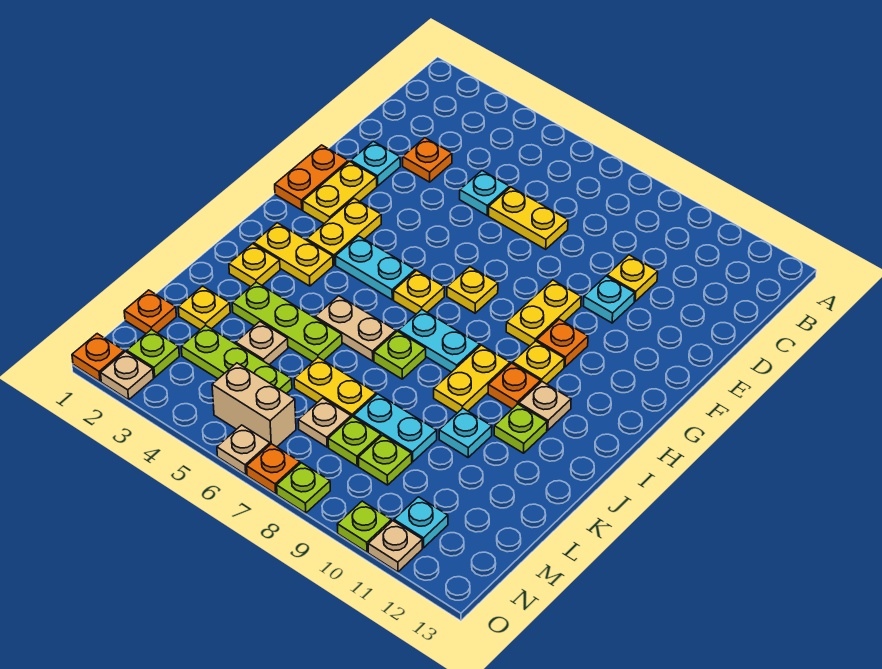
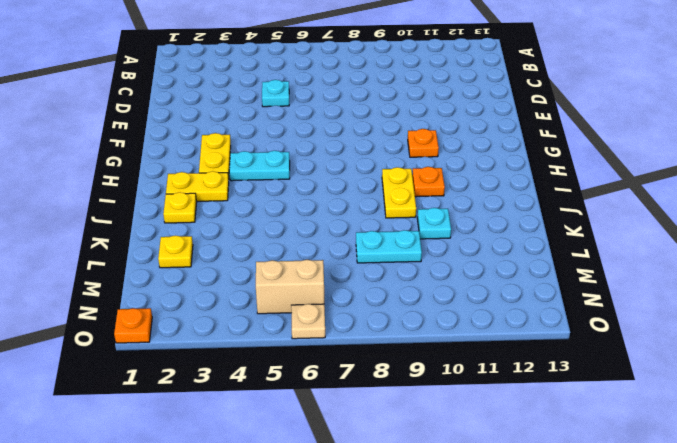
none -> orange 1x1 plate [403,138,452,182]
none -> yellow 1x2 plate [489,187,568,249]
none -> yellow 1x1 plate [607,255,658,301]
none -> cyan 1x1 plate [351,141,400,186]

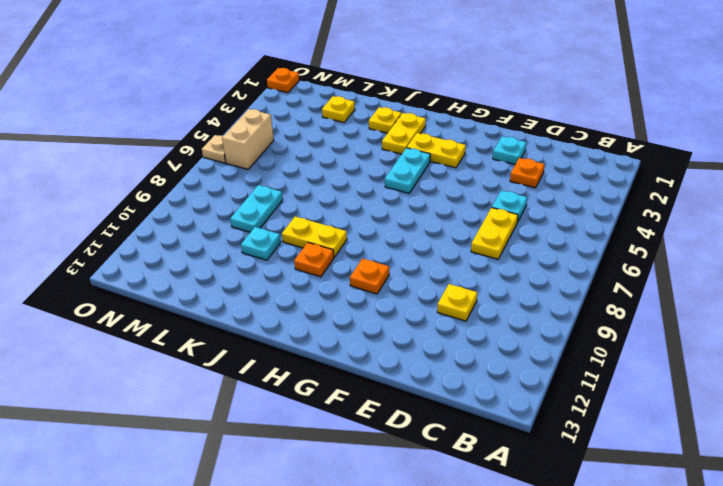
none -> cyan 1x1 plate [583,276,635,323]
none -> orange 1x2 plate [275,145,348,210]
none -> yellow 1x2 plate [303,161,377,224]
none -> yellow 1x2 plate [506,280,581,346]

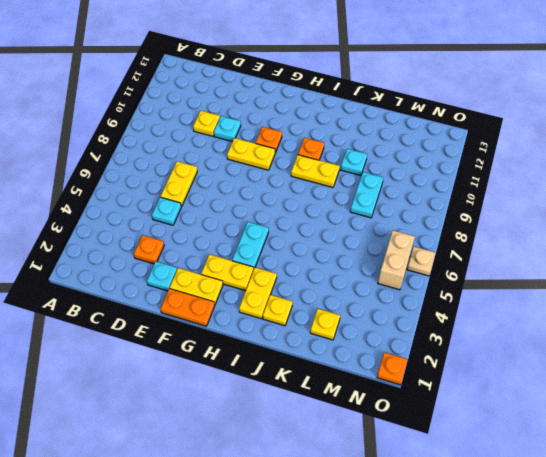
none -> yellow 1x1 plate [447,267,498,313]
none -> yellow 1x1 plate [394,270,445,314]
none -> yellow 1x1 plate [513,341,564,384]
none -> cyan 1x2 plate [399,310,480,372]

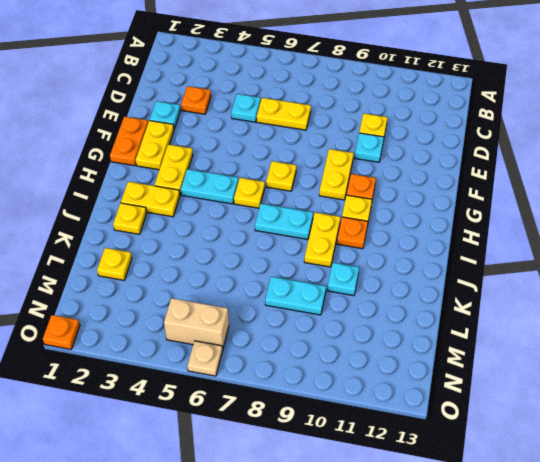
none -> tan 1x1 plate [519,382,571,430]
none -> tan 1x2 plate [315,296,396,361]
none -> lime 1x1 plate [374,331,426,379]
none -> lime 1x1 plate [494,404,547,453]

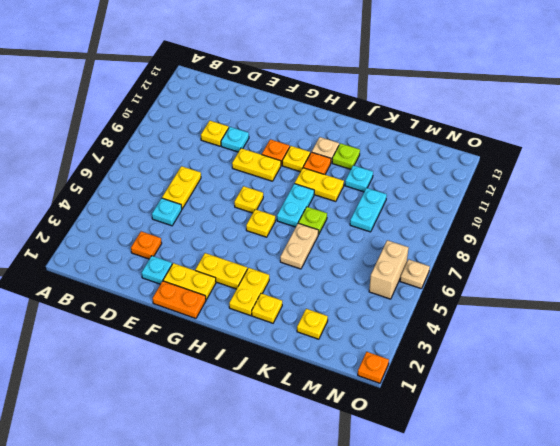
none -> cyan 1x2 plate [335,236,415,300]
none -> lime 1x3 plate [232,282,342,362]
none -> tan 1x1 plate [236,322,288,365]
none -> yellow 1x2 plate [294,357,376,417]

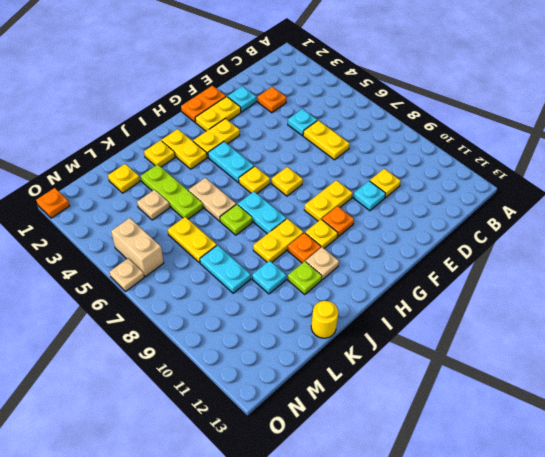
yellow 1x1 round brick [311,301,338,338] -> none
none -> orange 1x1 plate [124,290,176,333]
none -> lime 1x3 plate [181,325,292,394]
none -> tan 1x1 plate [298,398,351,447]
none -> lime 1x1 plate [328,417,381,466]

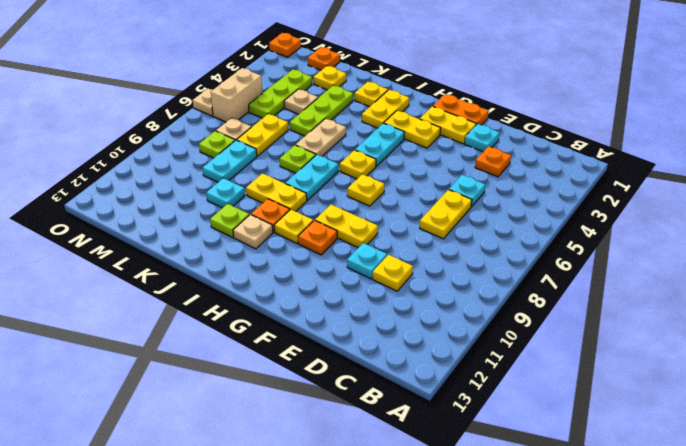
none -> lime 1x1 plate [358,435,412,485]
none -> lime 1x1 plate [127,329,179,377]
none -> cyan 1x1 plate [394,497,448,548]
none -> tan 1x1 plate [101,352,154,400]

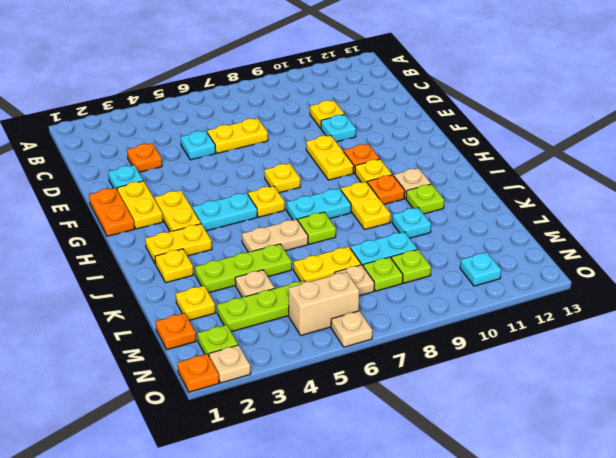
none -> orange 1x1 plate [247,444,300,494]
none -> lime 1x1 plate [277,463,330,513]
none -> lime 1x1 plate [337,501,391,552]
none -> tan 1x1 plate [368,521,422,572]

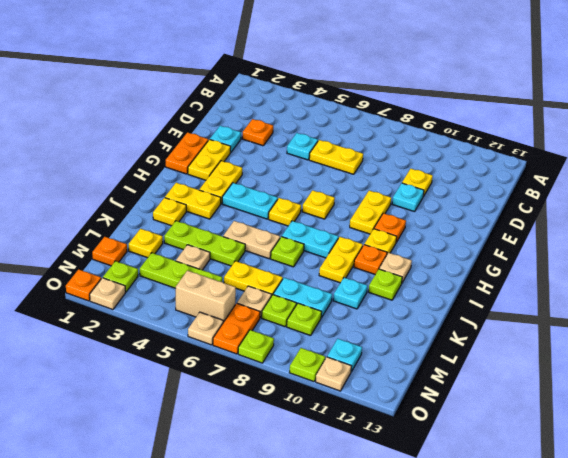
orange 1x2 plate [213,303,260,354] -> orange 1x1 plate [247,444,300,494]

